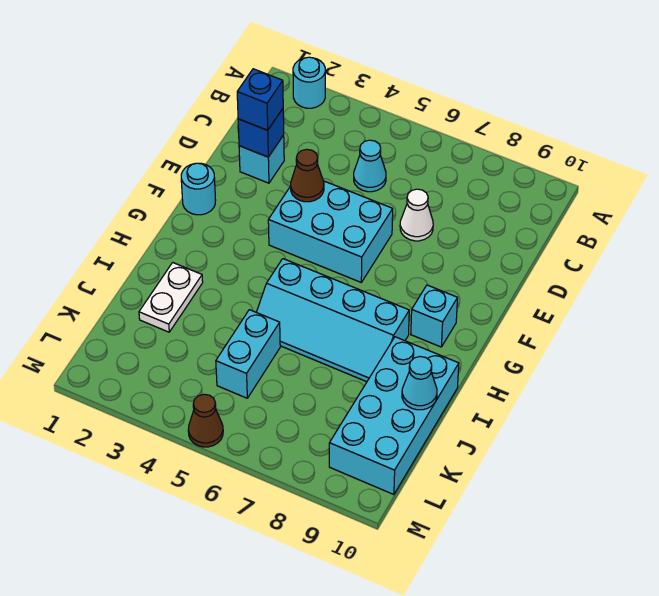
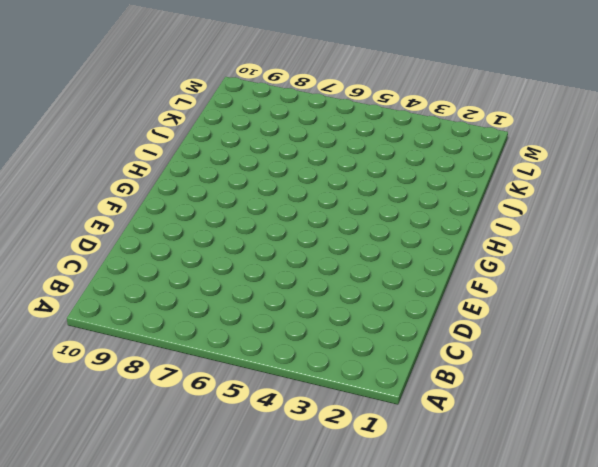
none -> cyan 1x1 round brick [293,57,325,108]
none -> cyan 1x1 cone [354,140,386,192]
none -> cyan 1x1 brick [239,135,284,183]

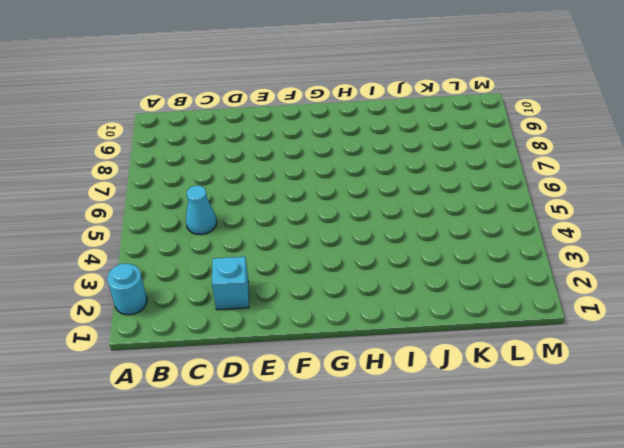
none -> white 1x1 cone [400,189,433,241]
none -> cyan 2x3 brick [268,181,393,282]
none -> cyan 1x1 round brick [181,163,216,215]

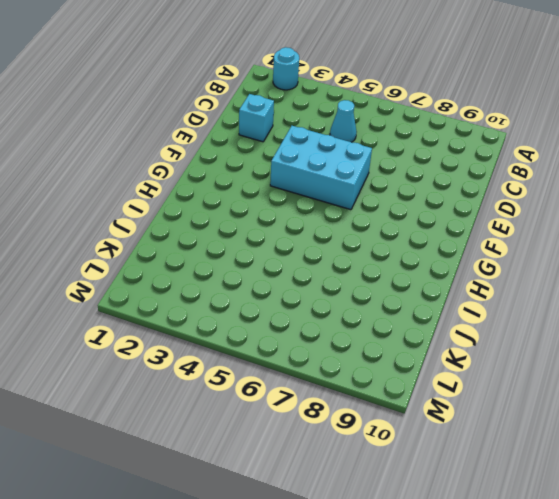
none -> white 1x1 cone [400,189,433,241]
none -> cyan 1x1 round brick [181,163,216,215]
none -> cyan 1x1 brick [411,285,458,347]

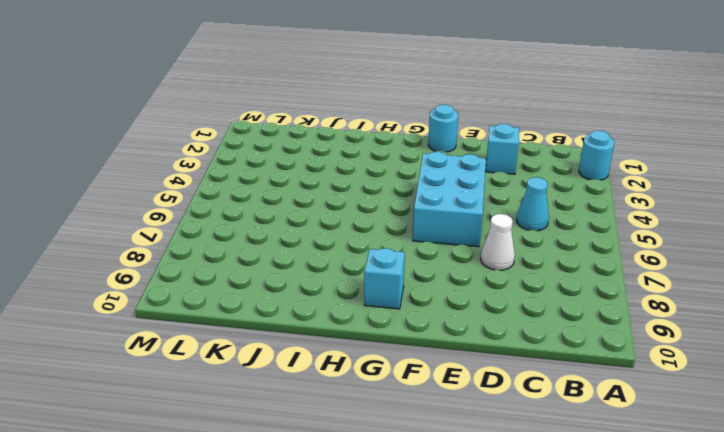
none -> cyan 2x4 slope [256,259,409,382]
none -> white 1x2 plate [139,263,203,332]
none -> cyan 2x4 brick [329,337,459,495]

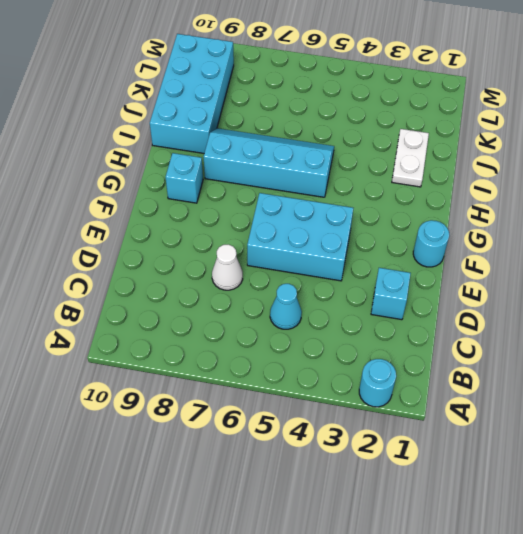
none -> cyan 1x2 brick [216,310,280,398]
none -> brown 1x1 cone [188,394,223,447]
none -> blue 1x1 brick [238,109,284,157]

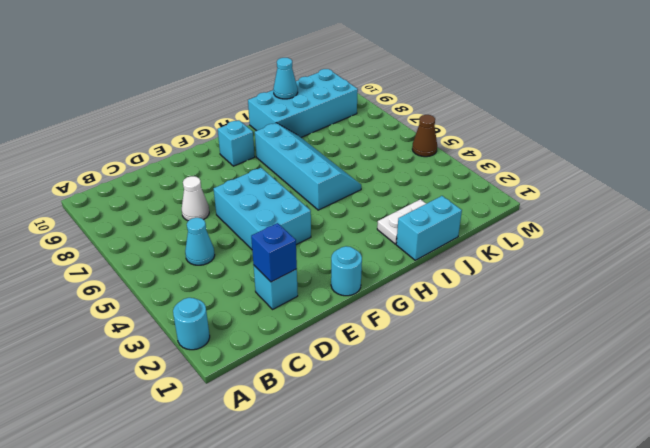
cyan 1x2 brick [396,196,462,260] -> cyan 1x2 brick moved to [216,310,280,398]
none -> brown 1x1 cone [291,149,324,202]
none -> blue 1x1 brick [237,69,283,130]

